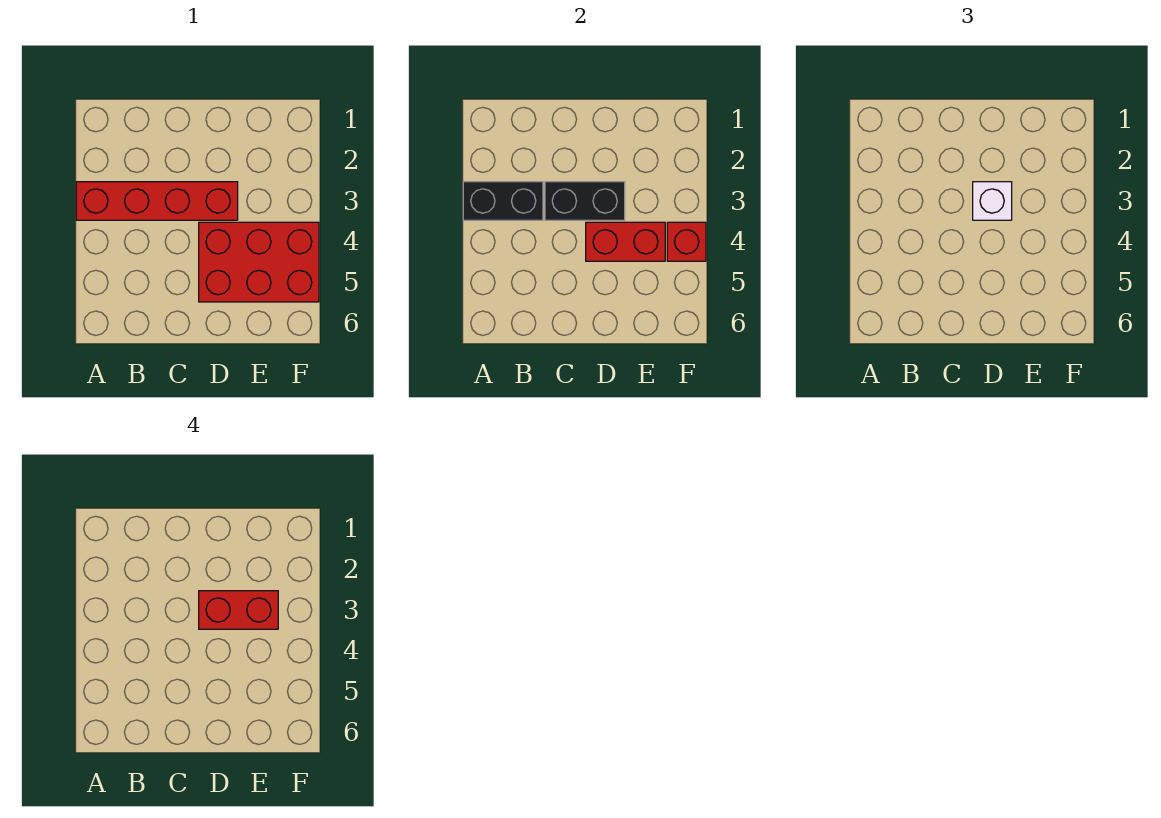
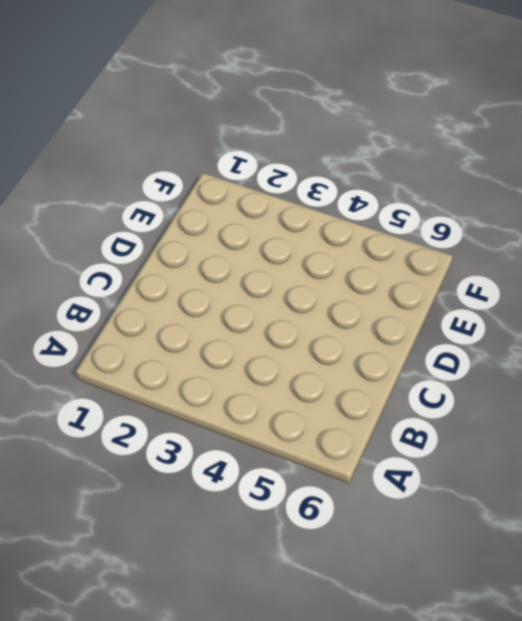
none -> red 1x4 brick [76,182,238,220]
none -> red 2x3 brick [199,222,319,302]

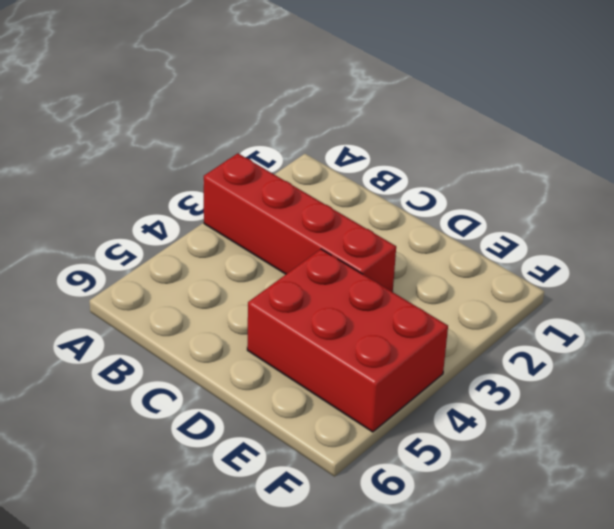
none -> black 1x2 brick [463,182,543,220]
none -> black 1x2 brick [545,182,625,220]

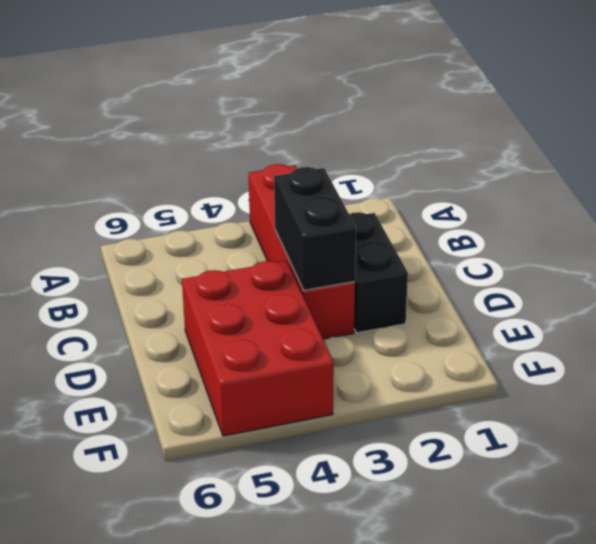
black 1x2 brick [349,212,408,333] -> black 1x2 brick moved to [463,182,543,220]
none -> red 1x2 brick [586,222,665,261]
none -> red 1x1 brick [667,222,706,261]

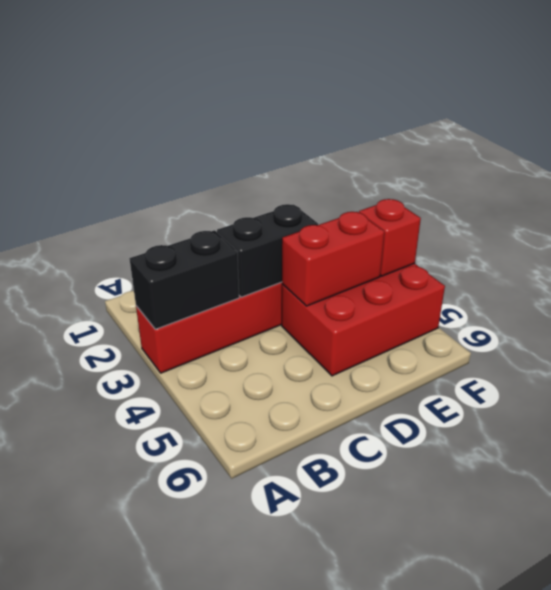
none -> white 1x1 brick [973,182,1012,220]
none -> red 1x2 brick [199,591,278,629]

